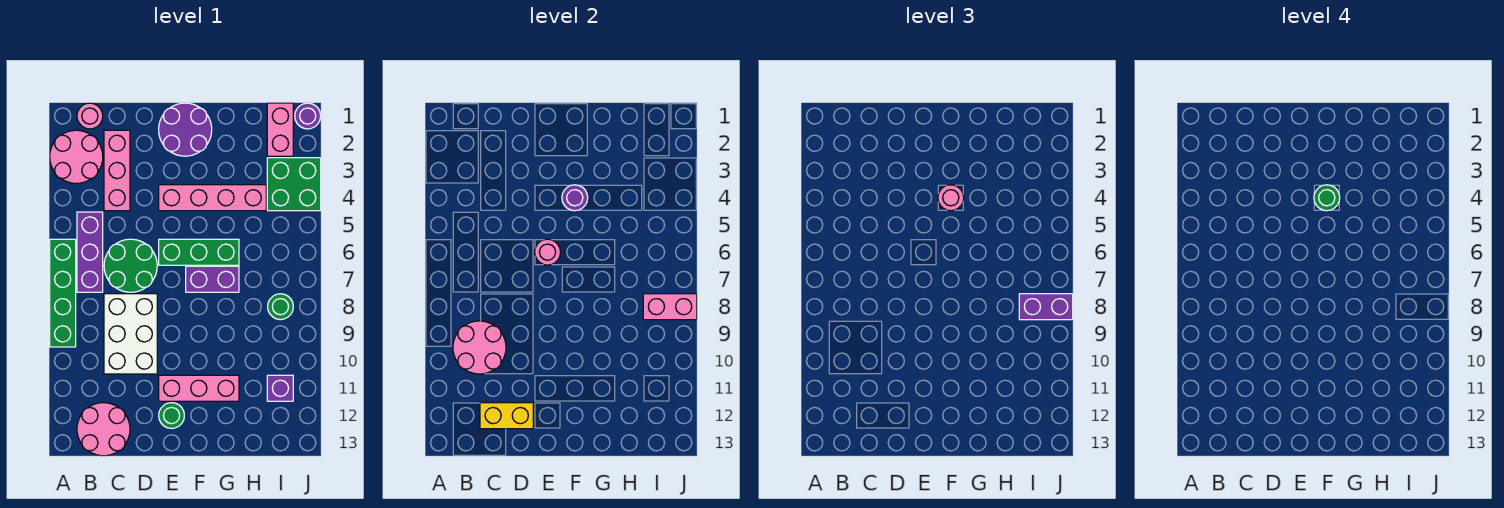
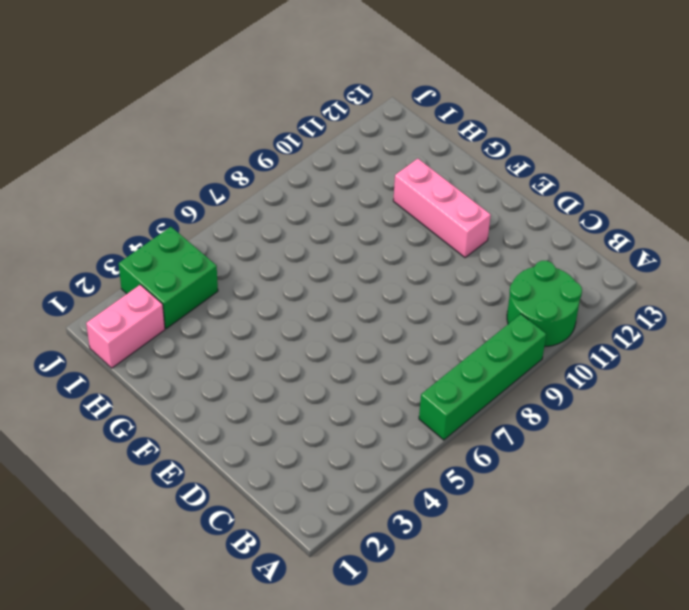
green 2x2 round brick [507,261,582,347] -> green 2x2 round brick moved to [104,239,157,292]
none -> pink 2x2 round brick [50,130,103,183]
none -> pink 1x1 round brick [77,103,103,129]
none -> purple 1x3 brick [77,212,103,292]

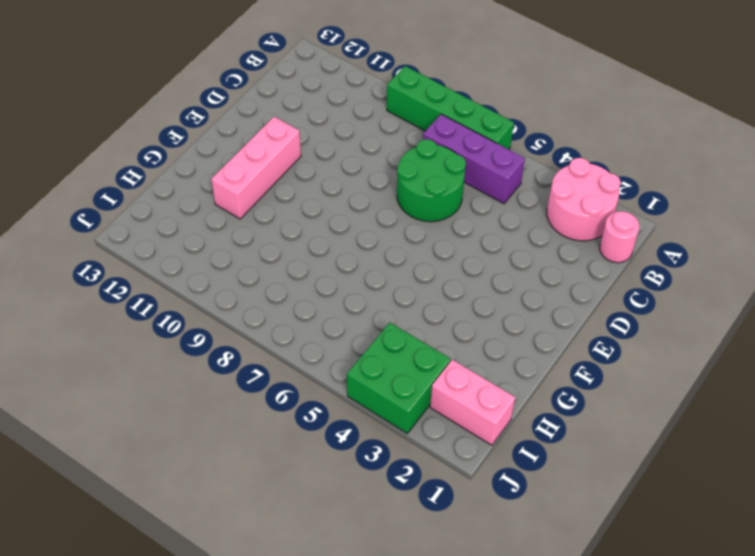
none -> pink 2x2 round brick [77,403,130,456]
none -> pink 1x3 brick [104,130,130,211]
none -> white 2x3 brick [104,294,157,374]

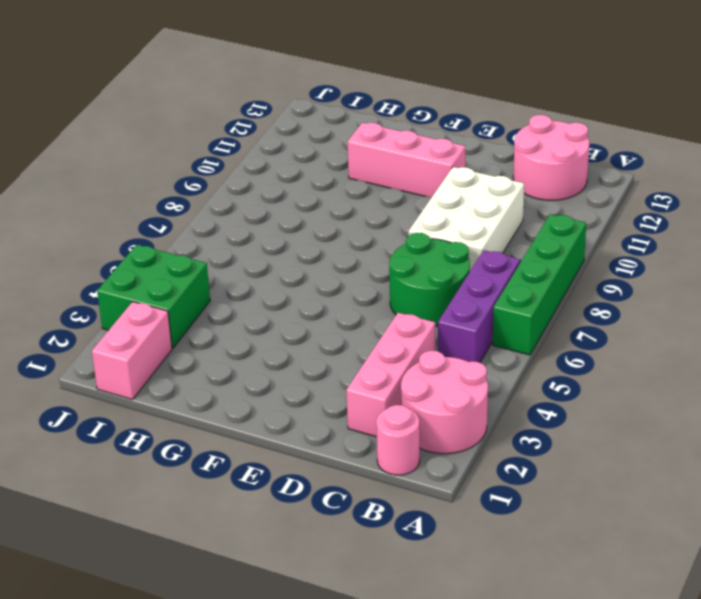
none -> purple 2x2 round brick [159,103,212,156]
none -> pink 1x4 brick [159,185,266,211]
none -> green 1x3 brick [159,239,239,265]

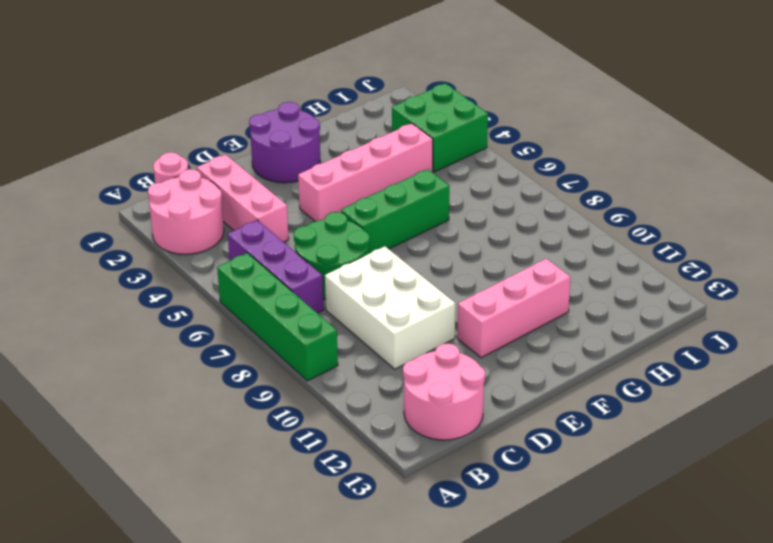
none -> green 1x1 round brick [159,403,184,428]
none -> purple 1x2 brick [186,266,239,292]
none -> pink 1x2 brick [267,103,293,156]

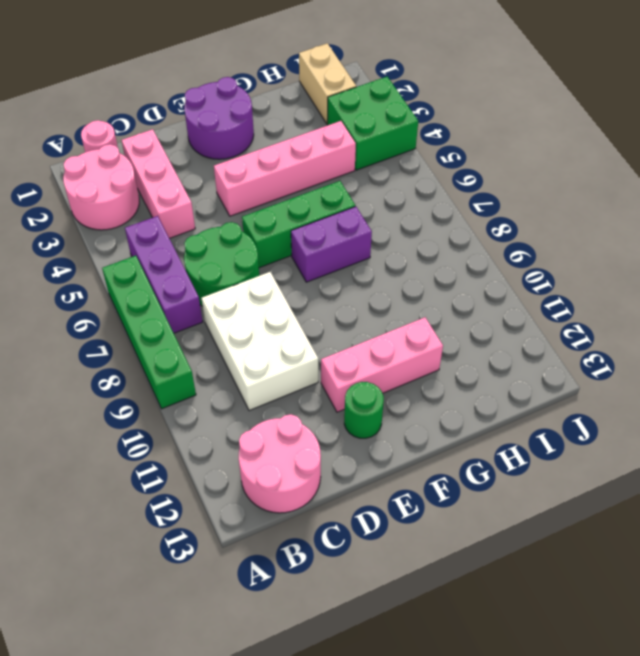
tan 1x2 brick [299,43,356,123] -> pink 1x2 brick [267,103,293,156]
none -> green 1x1 round brick [268,294,293,320]
none -> purple 1x1 brick [267,375,293,401]
none -> purple 1x1 round brick [295,103,321,129]

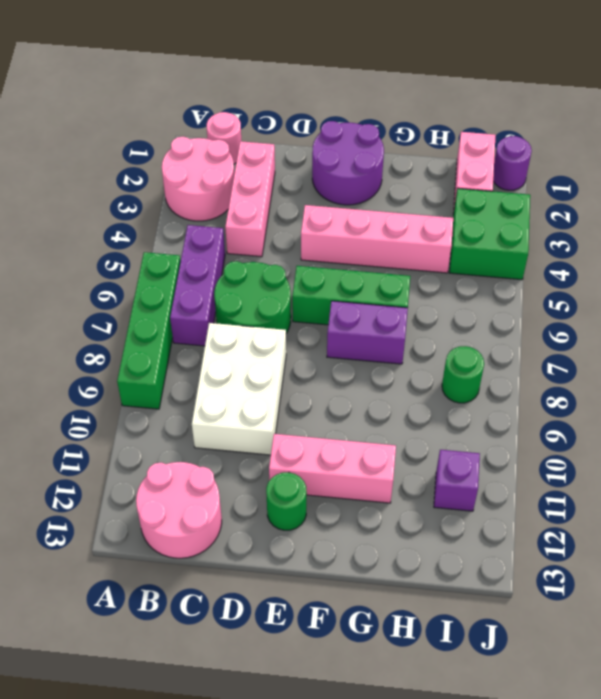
none -> pink 2x2 round brick [453,321,506,374]
none -> yellow 1x2 brick [480,403,533,429]
none -> pink 1x1 round brick [535,239,560,265]

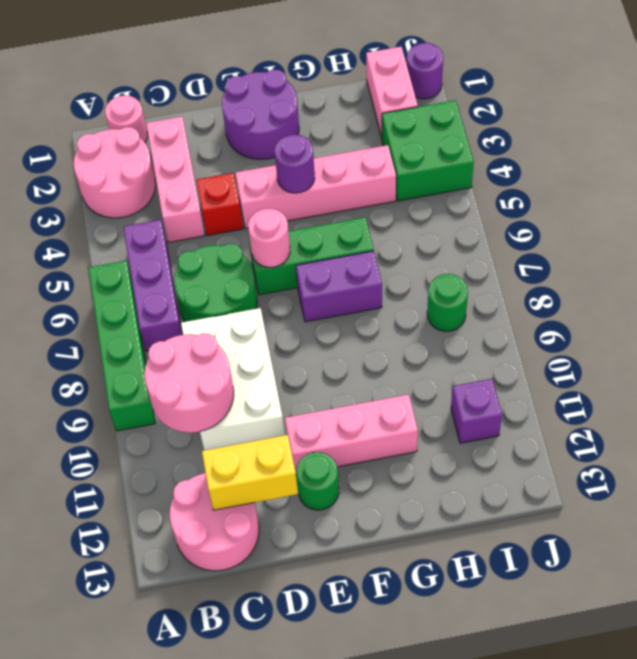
red 1x1 brick [197,173,243,235] -> none
none -> pink 1x2 brick [643,294,697,320]
none -> pink 1x1 round brick [938,185,964,211]
none -> purple 1x2 brick [1019,294,1073,320]

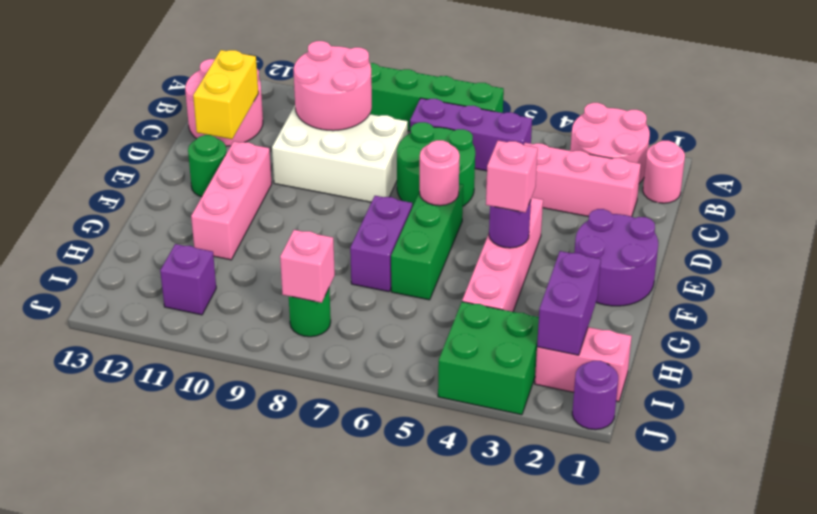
pink 1x1 brick [486,141,538,213] -> pink 1x1 round brick [938,185,964,211]
purple 1x2 brick [537,251,601,355] -> purple 1x2 brick moved to [1019,294,1073,320]
pink 1x1 brick [280,230,335,303] -> pink 1x2 brick [643,294,697,320]
none -> green 1x1 round brick [1314,185,1340,211]

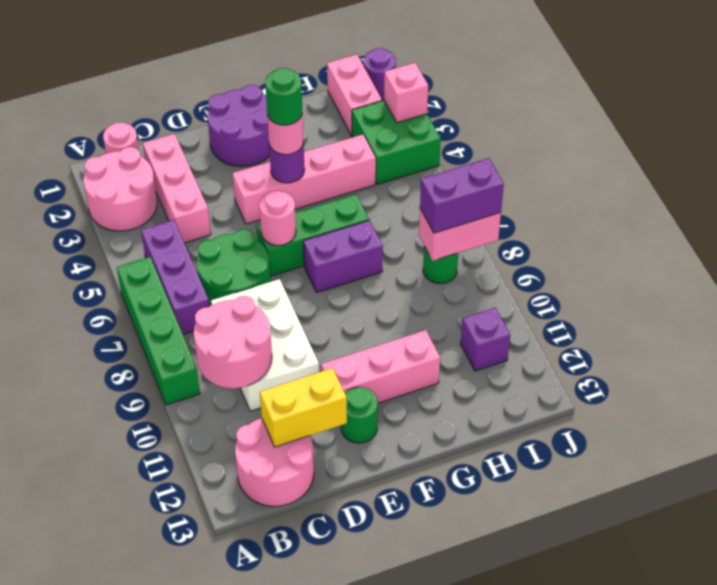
pink 1x1 brick [384,63,428,123] -> none

